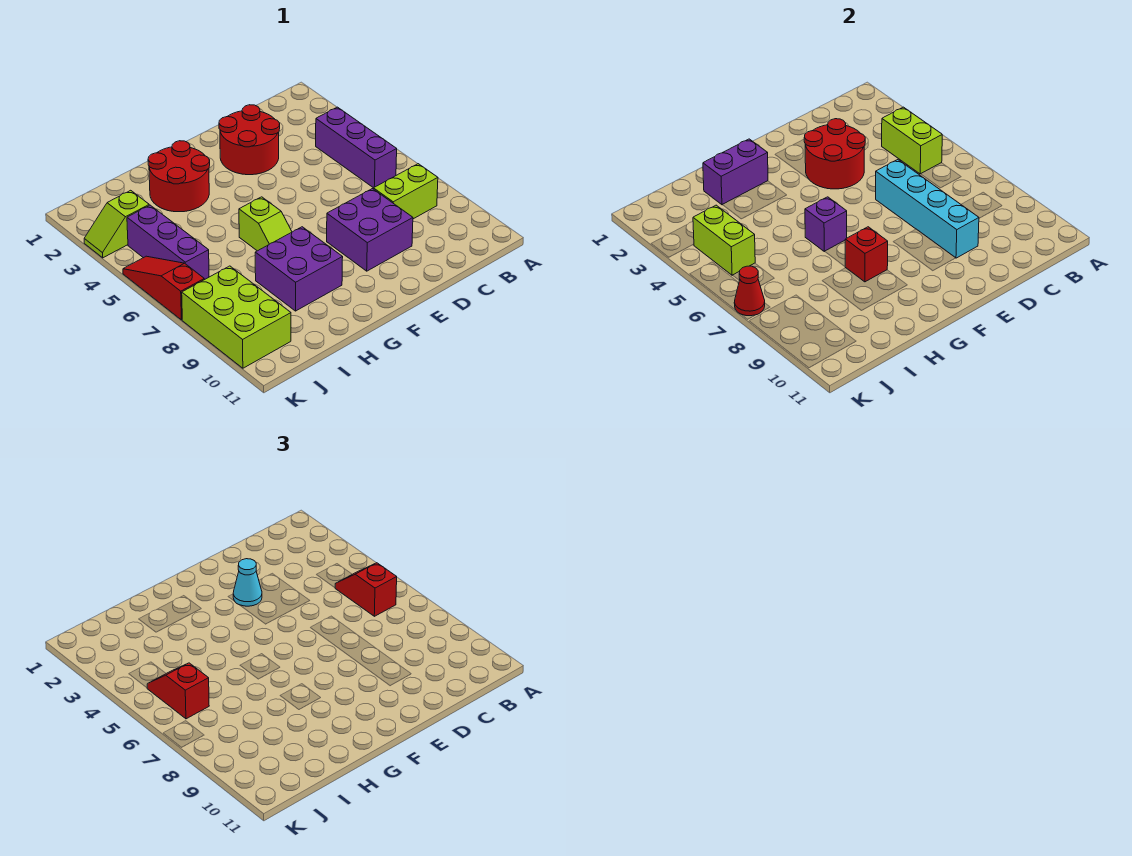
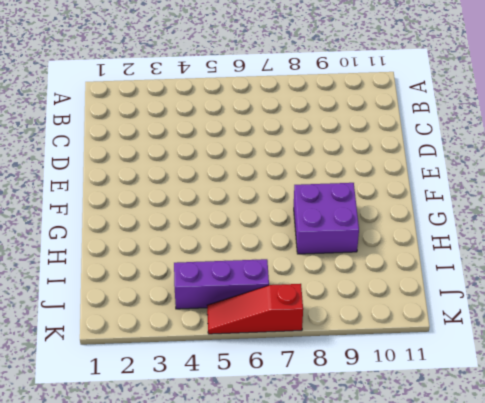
none -> purple 1x3 brick [316,107,397,188]
none -> lime 1x2 brick [374,164,438,219]
none -> red 2x2 round brick [219,105,280,175]

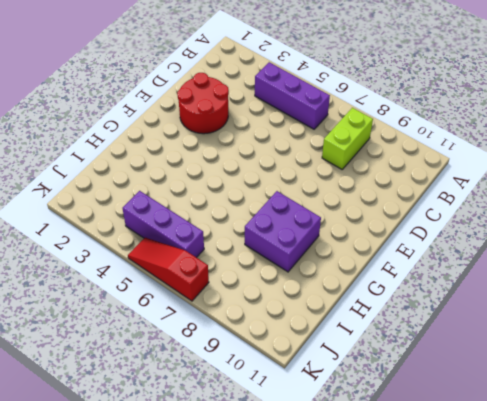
none -> purple 2x2 brick [327,189,413,271]
none -> red 2x2 round brick [148,141,210,212]
none -> lime 1x2 slope [239,197,292,251]

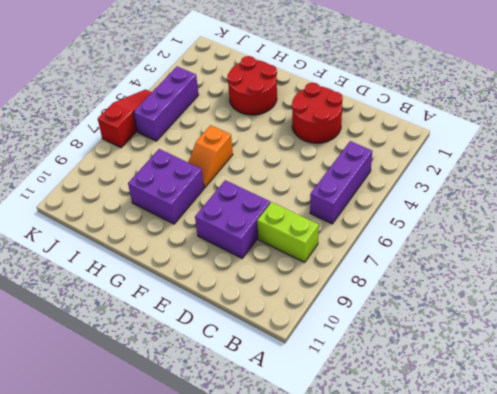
orange 1x2 slope [188,125,233,188] -> lime 1x2 slope [239,197,292,251]
none -> lime 1x2 slope [84,190,149,258]
none -> lime 2x3 brick [182,266,291,368]
none -> lime 1x2 brick [882,107,942,174]

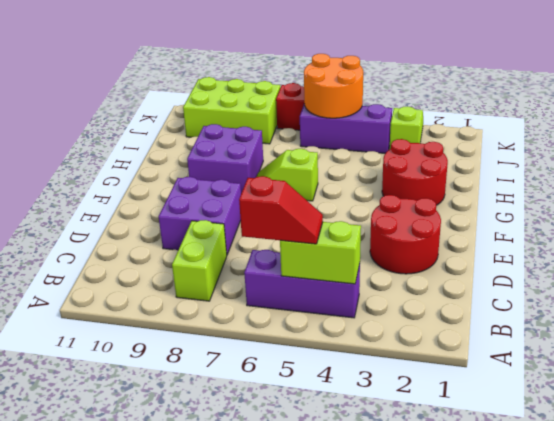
orange 2x2 round brick [304,54,363,118] -> lime 1x2 brick [693,205,755,275]
none -> red 2x2 round brick [804,119,865,189]
none -> cyan 1x4 brick [876,160,979,258]
none -> purple 1x2 brick [703,139,768,205]

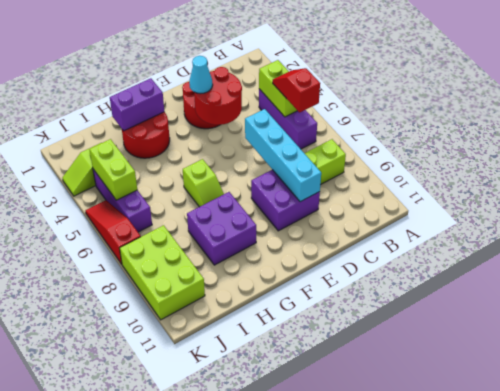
none -> purple 1x1 brick [805,197,847,252]
none -> red 1x1 brick [845,227,888,282]
none -> red 1x1 cone [734,266,765,316]

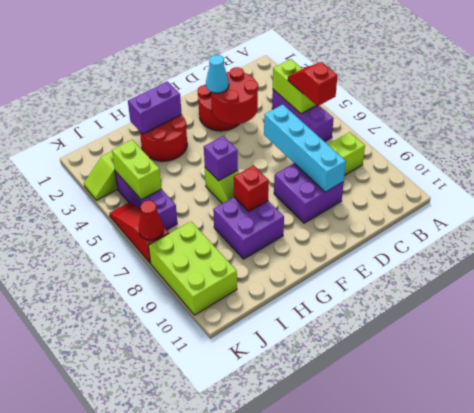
none -> red 1x2 slope [147,663,209,719]

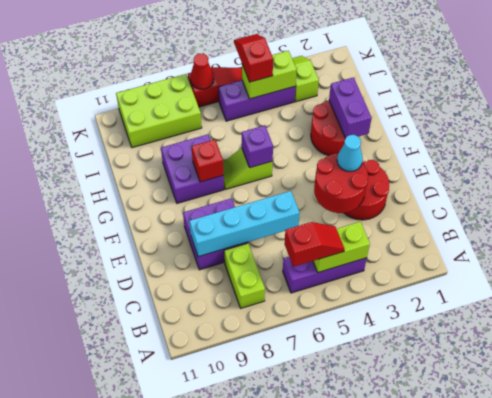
red 1x2 slope [234,34,273,82] -> red 1x2 slope turned to [147,663,209,719]

